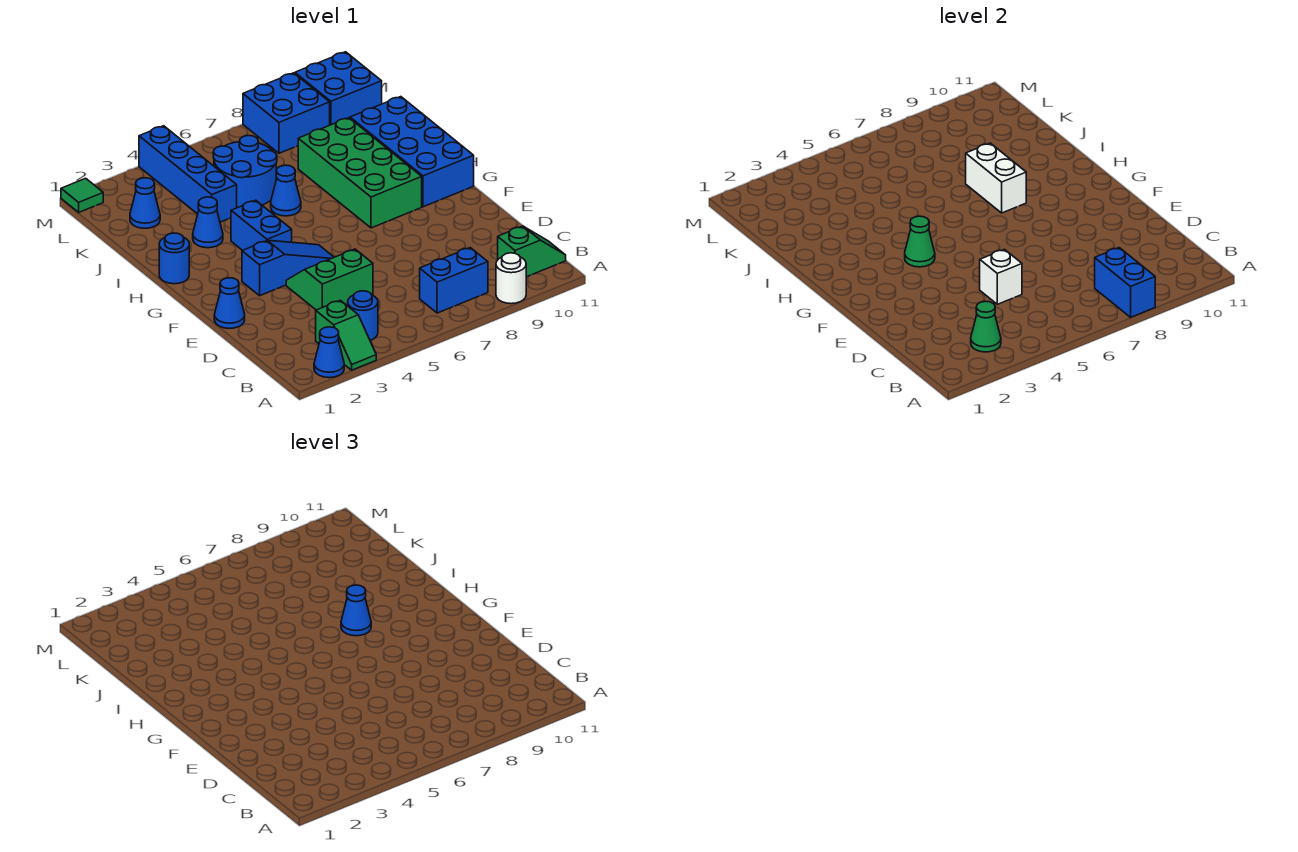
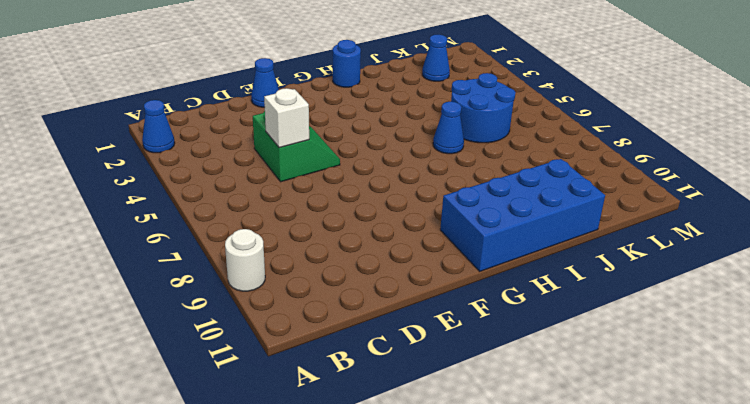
none -> green 1x2 slope [316,300,376,370]
none -> blue 1x1 round brick [348,291,378,340]
none -> blue 1x2 brick [420,248,488,313]

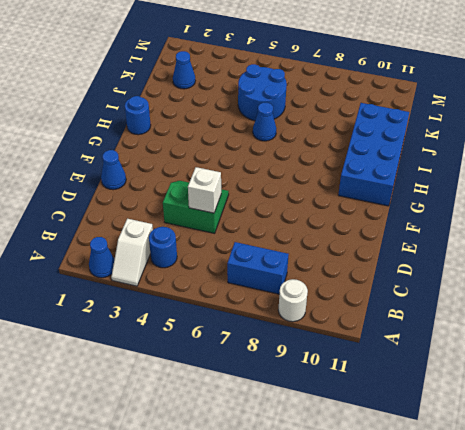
white 1x2 slope [111,218,153,286] -> green 1x2 slope [316,300,376,370]
none -> green 1x2 slope [498,226,566,277]
none -> blue 1x3 slope [242,240,334,296]
none -> blue 1x2 brick [231,200,292,250]

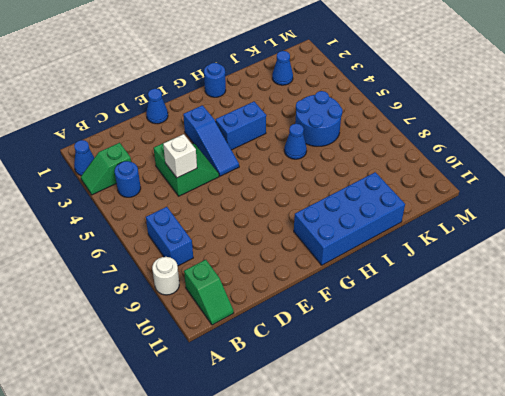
none -> green 2x4 brick [298,118,422,228]
none -> blue 1x1 cone [193,197,223,248]
none -> blue 1x4 brick [139,126,237,222]

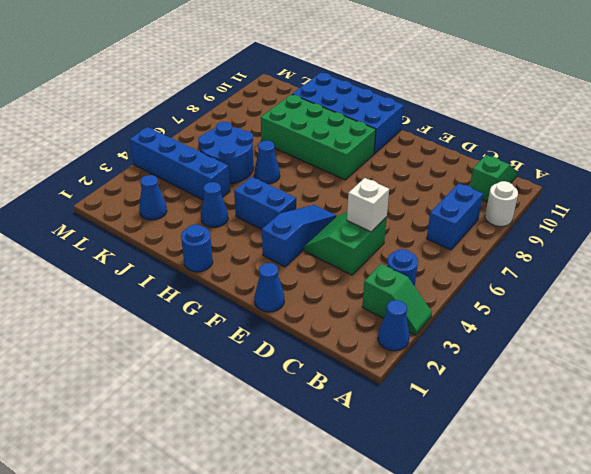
none -> blue 2x2 brick [243,73,330,153]
none -> blue 2x2 brick [295,52,382,125]
none -> green 1x1 tile [61,178,103,212]

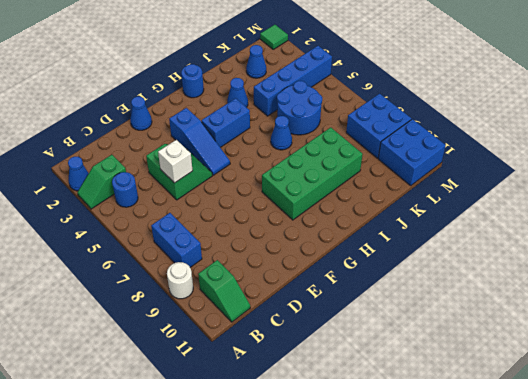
none -> blue 2x4 brick [350,97,474,207]
none -> blue 1x2 brick [1095,248,1155,317]
none -> green 1x1 cone [971,301,1001,352]

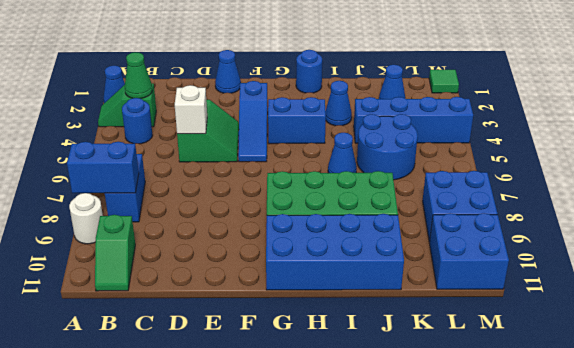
none -> green 1x1 cone [905,216,935,267]
none -> white 1x2 brick [966,143,1026,213]
none -> blue 1x1 cone [341,585,371,636]

